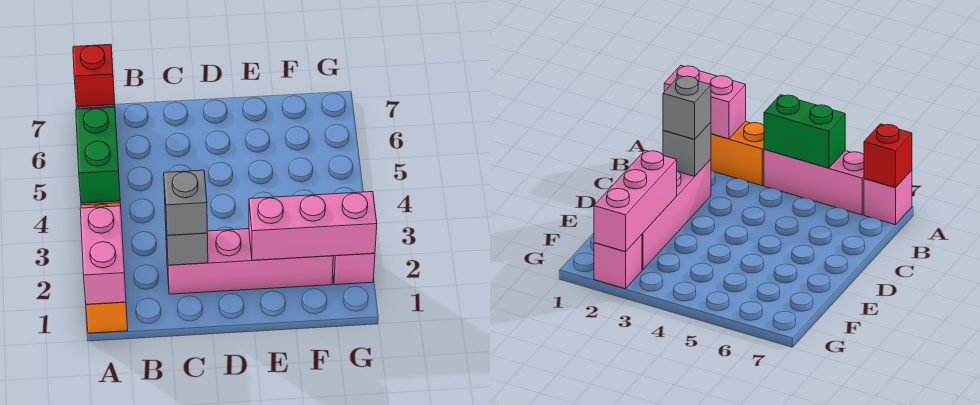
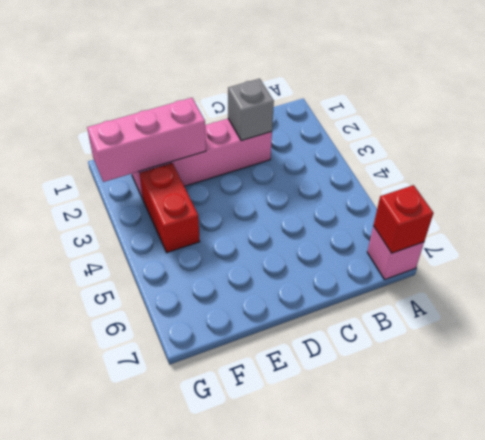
red 1x2 brick [140,163,200,253] -> none
none -> orange 1x3 brick [81,203,128,333]
none -> pink 1x3 brick [764,149,864,215]

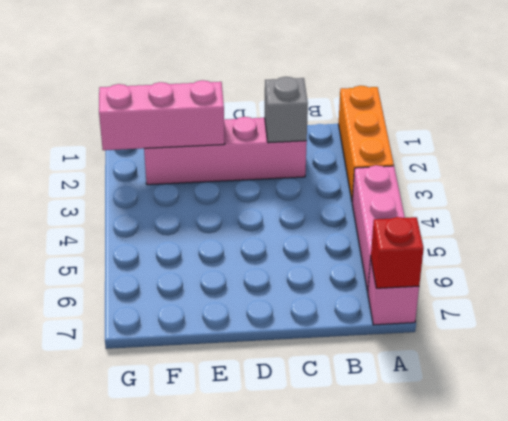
none -> pink 1x1 brick [333,253,375,285]
none -> pink 1x2 brick [80,206,126,304]

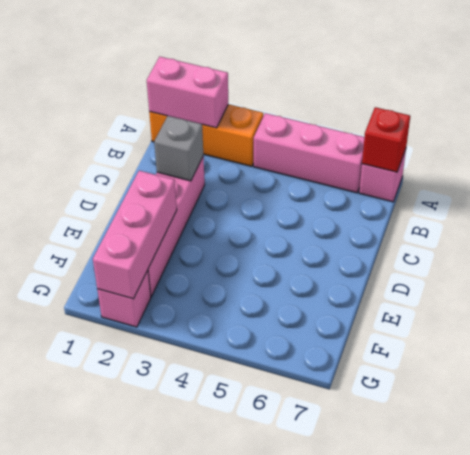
none -> green 1x2 brick [76,107,120,203]
none -> grey 1x1 brick [164,170,207,235]

